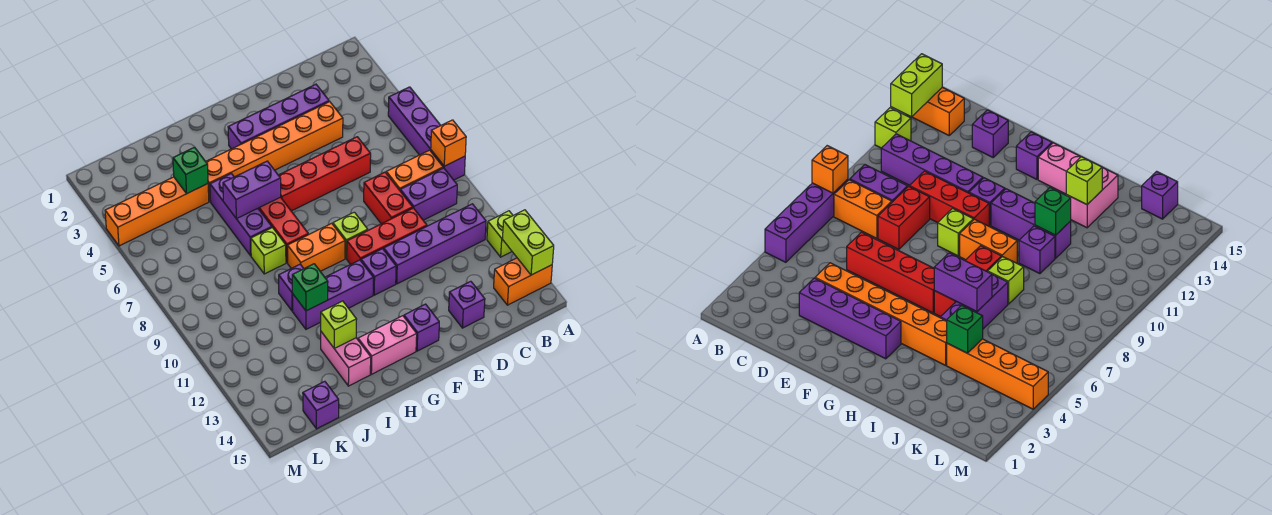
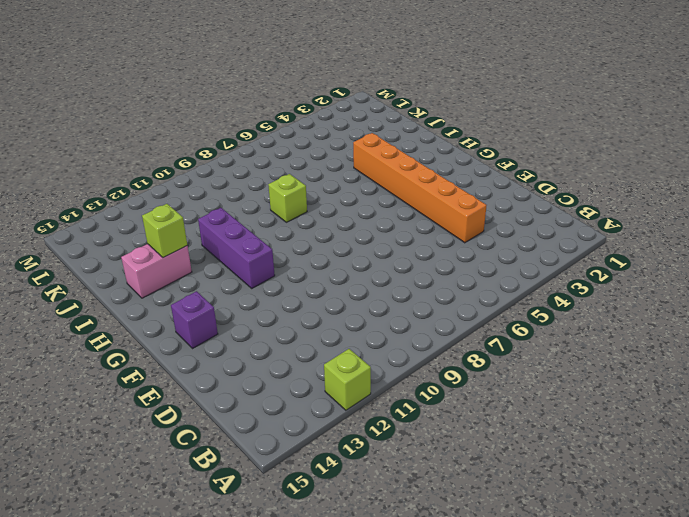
none -> purple 1x4 brick [388,87,465,180]
none -> orange 1x2 brick [494,258,552,305]
none -> orange 1x2 brick [386,150,443,190]
none -> purple 1x2 brick [400,168,457,220]

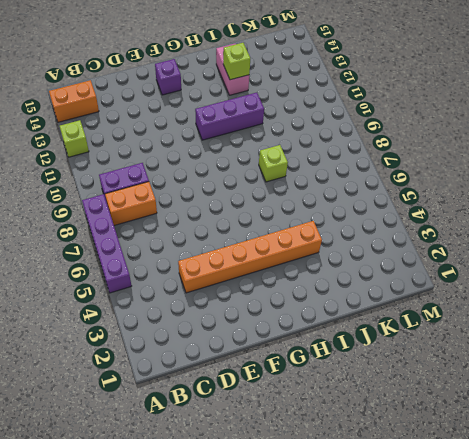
none -> purple 1x4 brick [384,204,486,284]
none -> purple 1x4 brick [228,84,329,149]
none -> red 1x4 brick [279,137,371,211]
none -> red 1x2 brick [364,172,413,224]

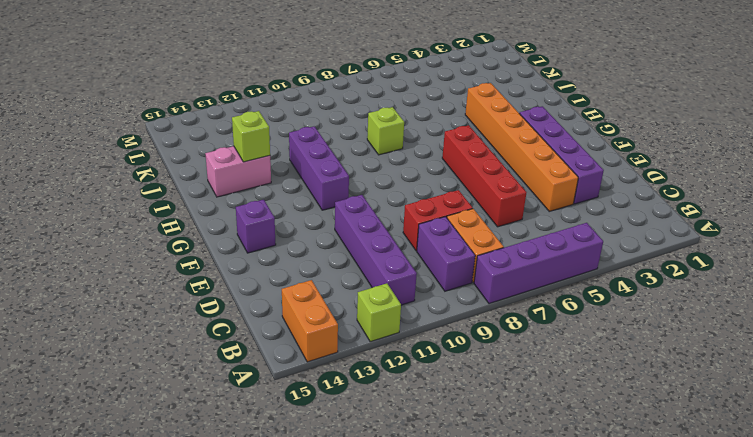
none -> red 1x3 brick [347,208,427,264]
none -> purple 1x1 brick [449,281,485,328]
none -> lime 1x1 brick [333,212,368,259]
none -> purple 1x1 brick [361,249,396,295]

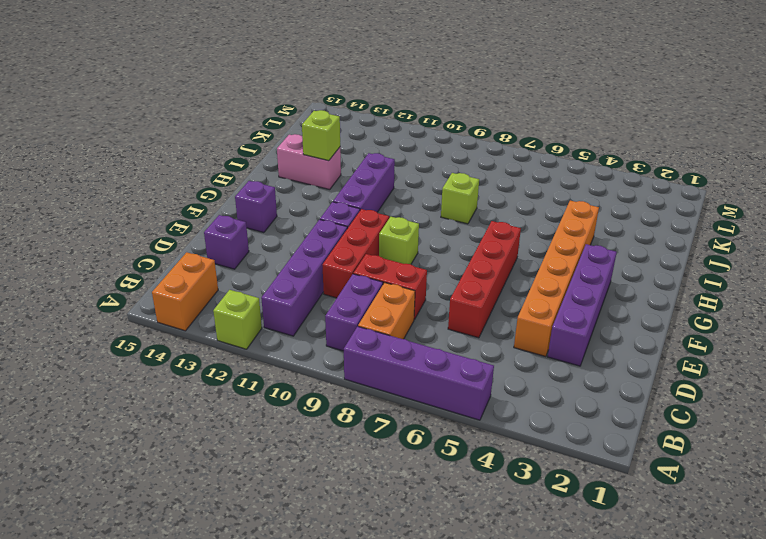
none -> orange 1x2 brick [287,223,345,271]
none -> pink 1x2 brick [358,316,417,374]
none -> red 1x3 brick [258,197,308,263]
none -> purple 1x3 brick [210,174,272,256]

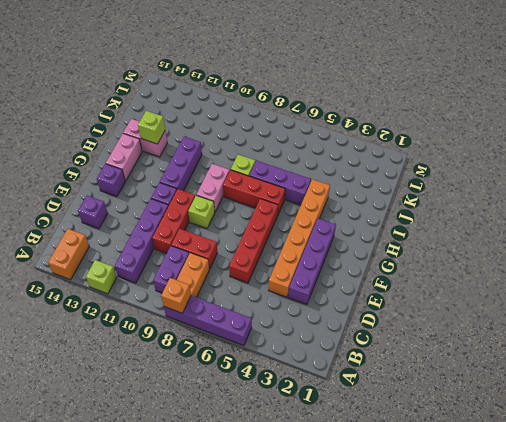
pink 1x2 brick [197,164,229,212] -> orange 1x2 brick [287,223,345,271]
none -> purple 1x1 brick [279,264,304,311]
none -> orange 1x4 brick [105,177,209,246]
none -> purple 1x1 brick [303,381,339,429]
none -> lime 1x2 brick [502,210,554,275]

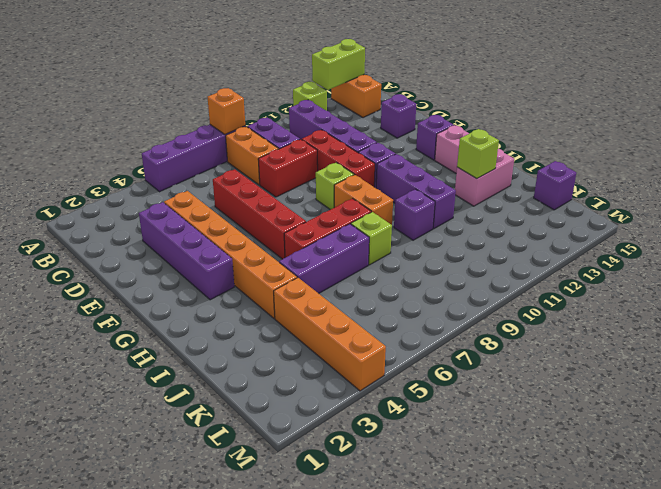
none -> purple 1x2 brick [223,161,281,219]
none -> green 1x1 brick [292,264,328,311]
none -> green 1x1 brick [173,147,208,193]

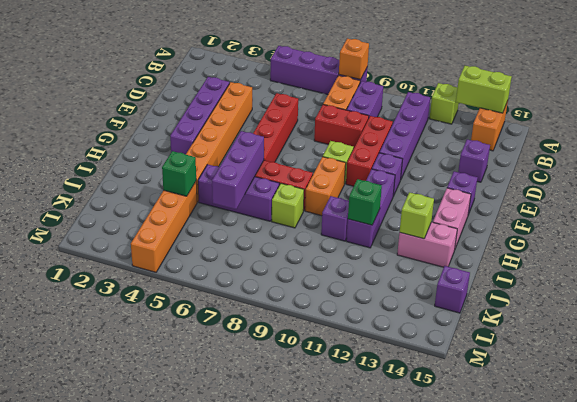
purple 1x3 brick [212,131,264,209] -> purple 1x2 brick [223,161,281,219]

